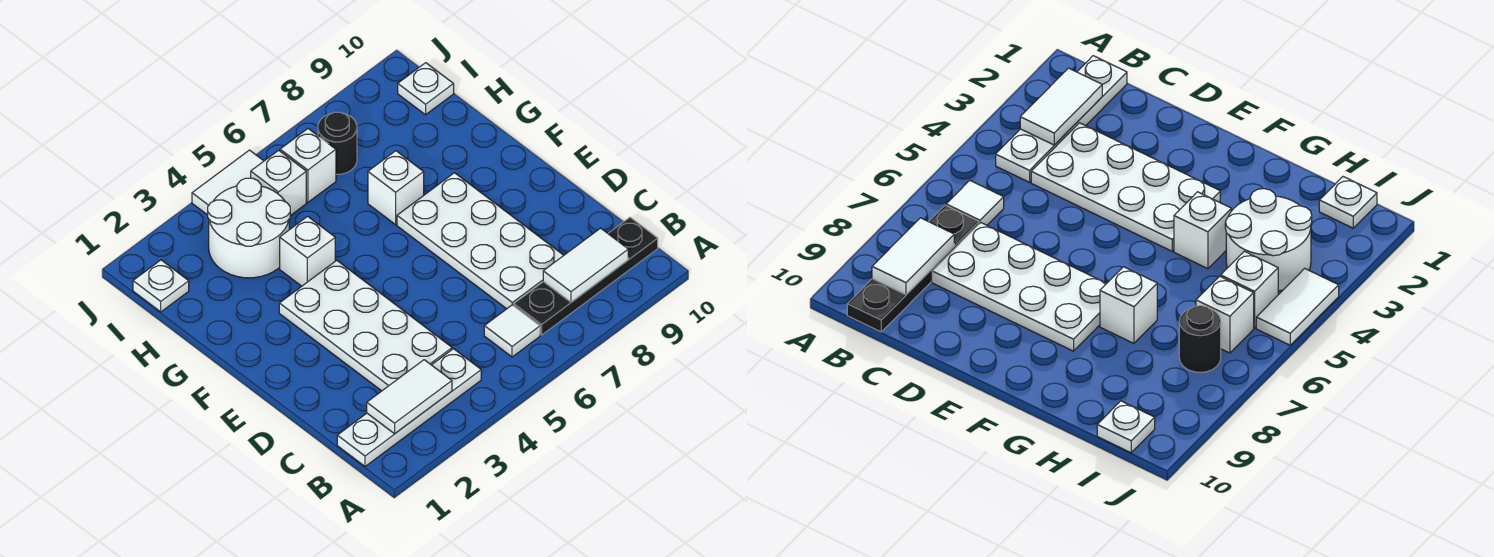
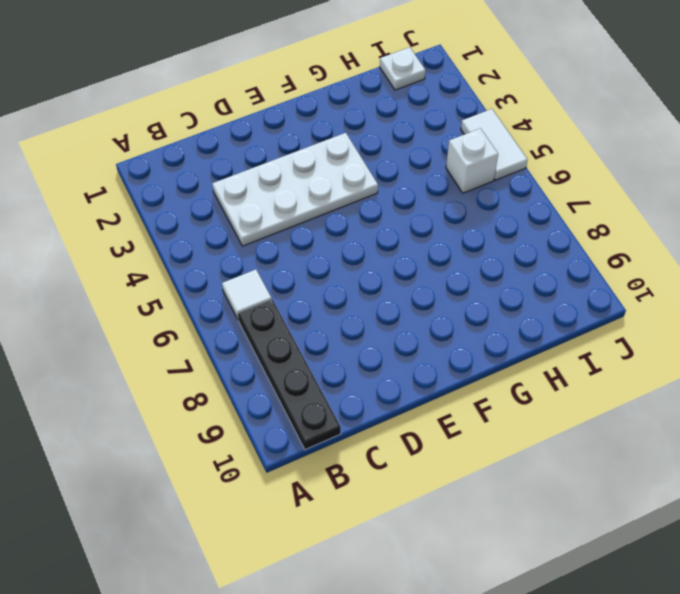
none -> white 1x4 plate [337,349,481,466]
none -> white 2x4 plate [397,173,564,309]
none -> white 1x1 brick [280,216,335,286]

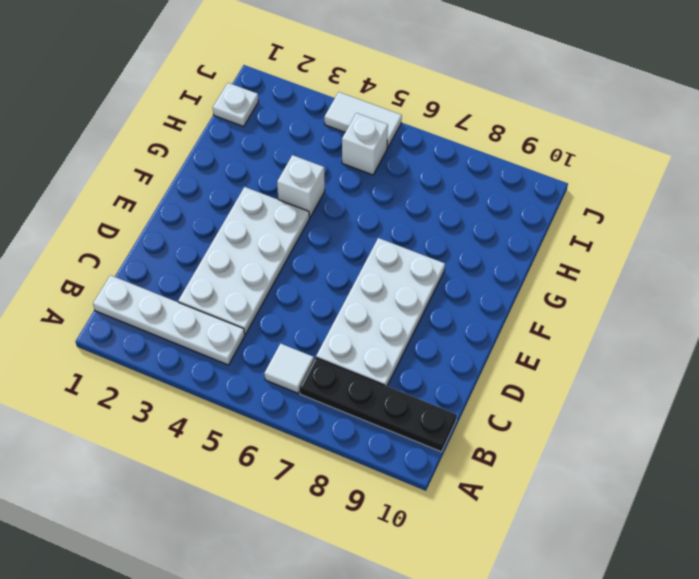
none -> white 1x1 brick [368,151,424,225]
none -> white 2x2 round brick [208,178,290,278]
none -> white 1x1 brick [280,129,336,202]

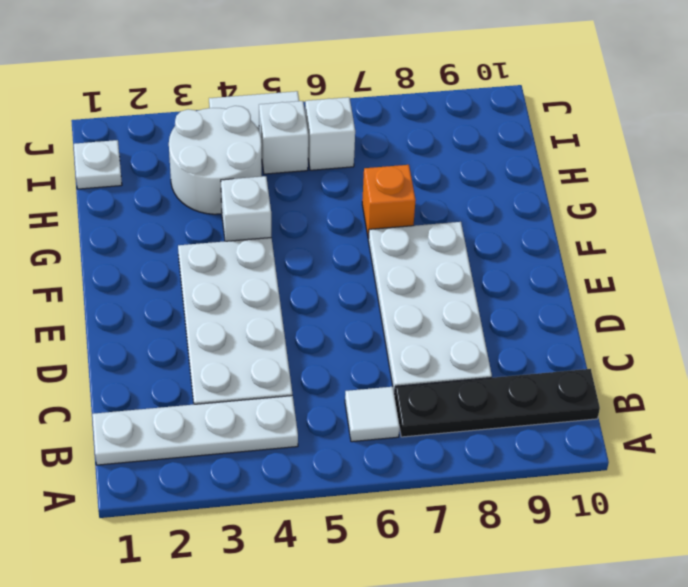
orange 1x1 brick [362,165,416,239] -> white 1x1 brick [368,151,424,225]
none -> black 1x1 round brick [318,112,357,174]
none -> white 1x1 plate [398,63,454,115]
none -> white 1x2 tile [367,360,452,434]

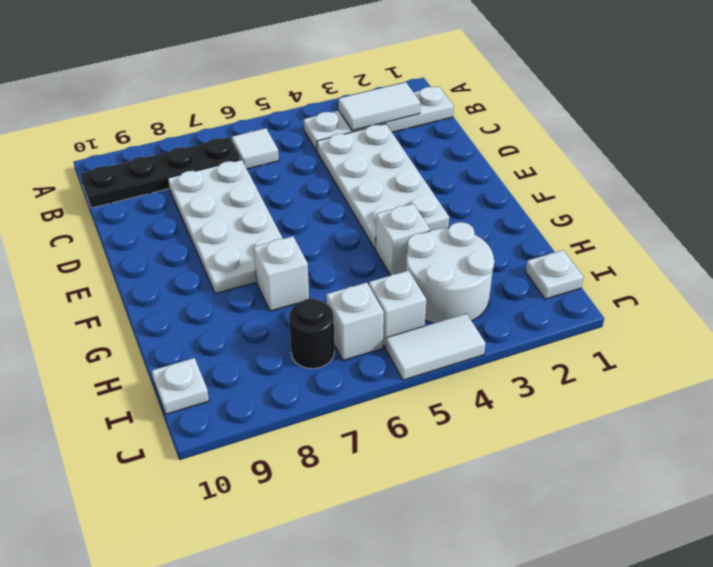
none -> white 1x2 tile [543,228,628,302]

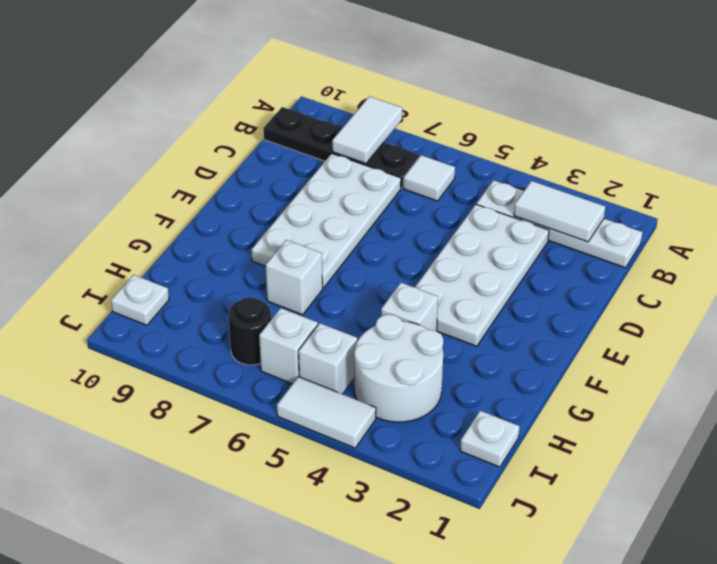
white 1x2 tile [332,96,402,164] -> white 1x2 tile turned to [543,228,628,302]

